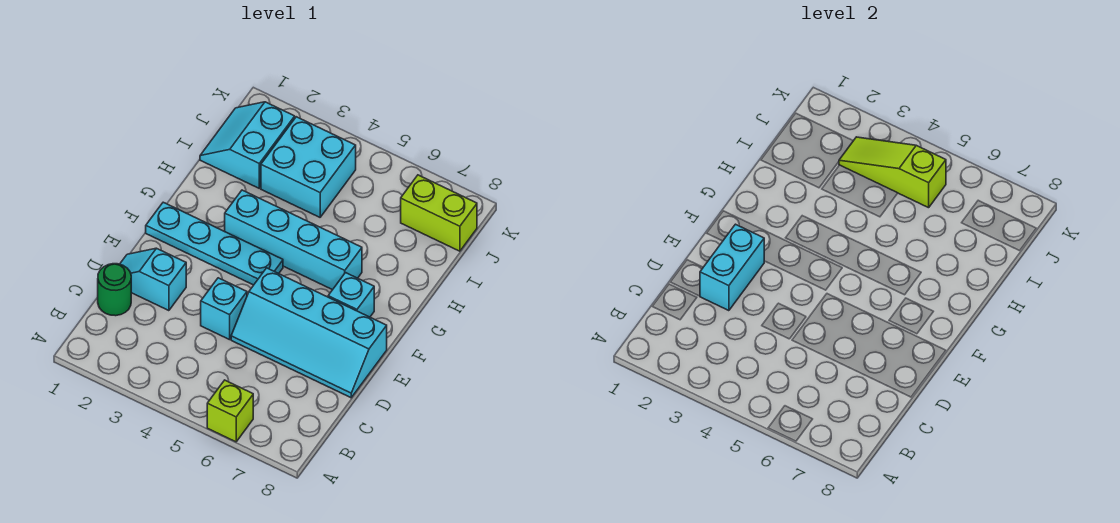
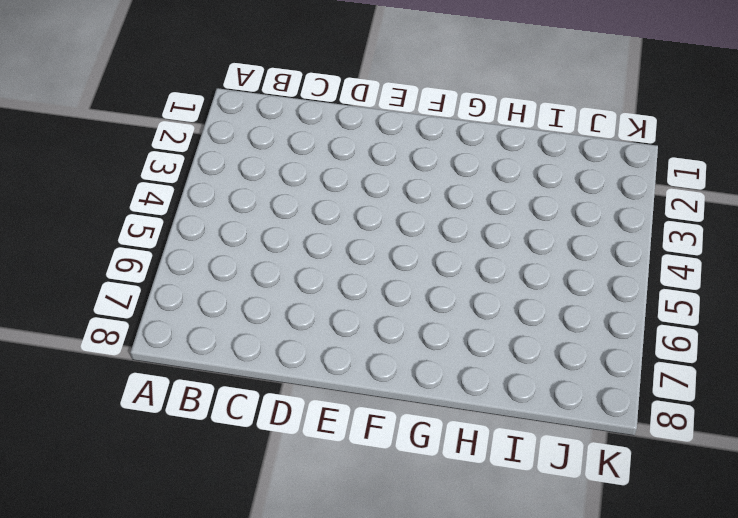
none -> lime 1x1 brick [207,380,253,442]
none -> green 1x1 round brick [98,264,131,316]
none -> cyan 1x2 slope [120,248,186,311]

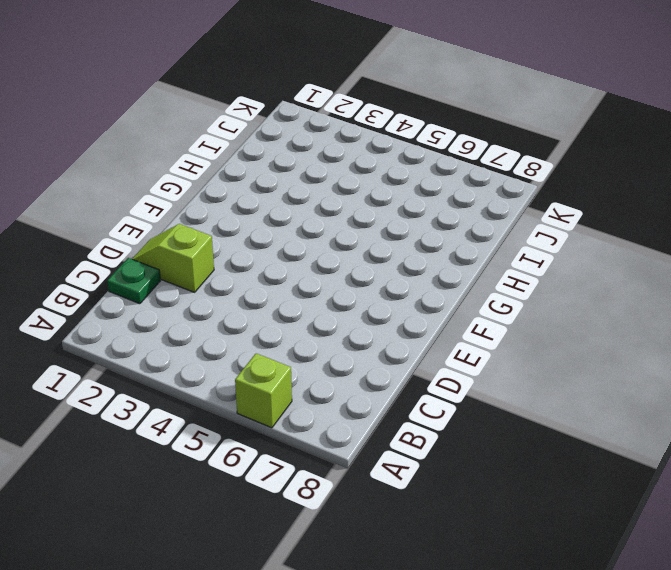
green 1x1 plate [107,258,160,304] -> green 1x1 round brick [98,264,131,316]
lime 1x2 slope [132,224,214,292] -> cyan 1x2 slope [120,248,186,311]
none -> cyan 1x1 brick [201,278,247,340]
none -> cyan 2x4 slope [231,268,387,398]
none -> cyan 1x4 plate [146,202,283,285]

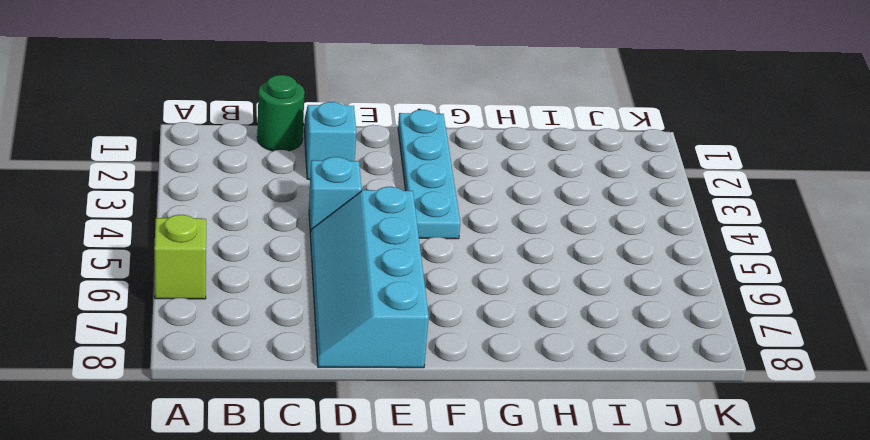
none -> cyan 1x1 brick [328,273,374,317]
none -> cyan 1x4 brick [225,190,362,290]
none -> cyan 2x2 slope [200,102,295,188]

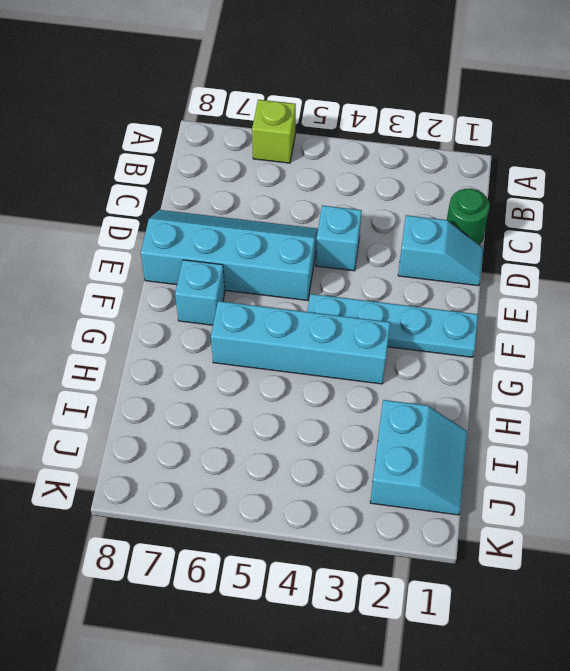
none -> cyan 2x2 brick [261,117,356,217]
none -> lime 1x2 brick [401,175,477,251]
none -> cyan 1x2 brick [700,224,764,311]

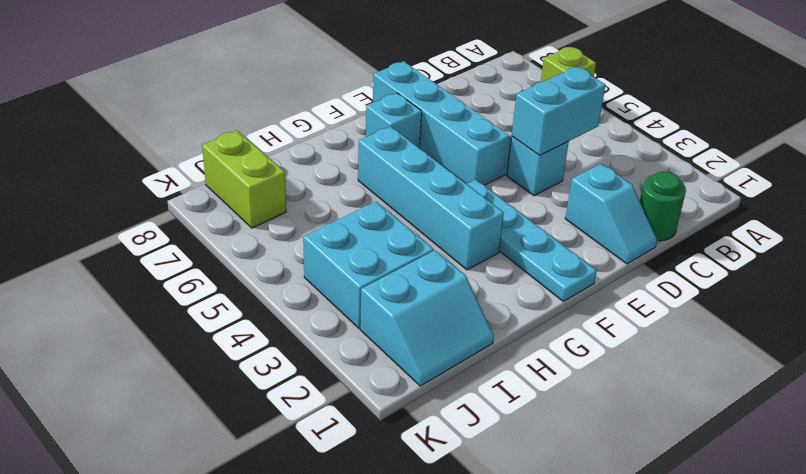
cyan 1x2 brick [512,66,606,156] -> cyan 1x2 brick moved to [700,224,764,311]
none -> lime 1x3 slope [839,137,946,208]

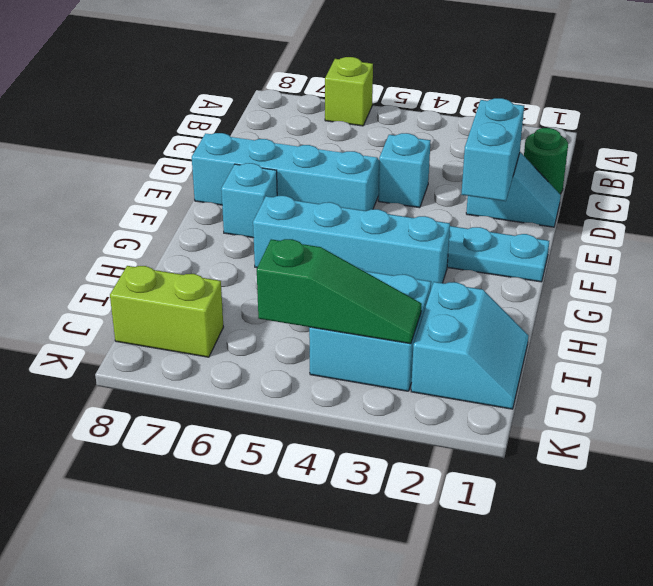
green 1x3 slope [257,239,422,344] -> lime 1x3 slope [839,137,946,208]

